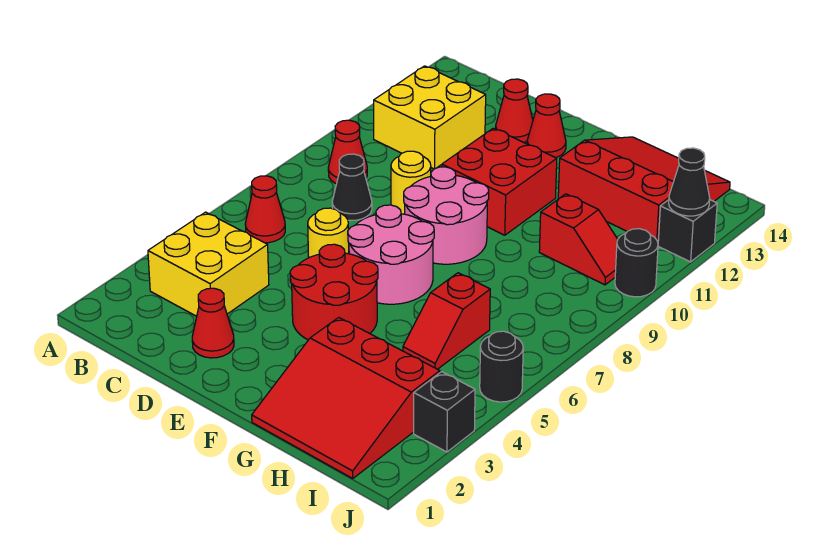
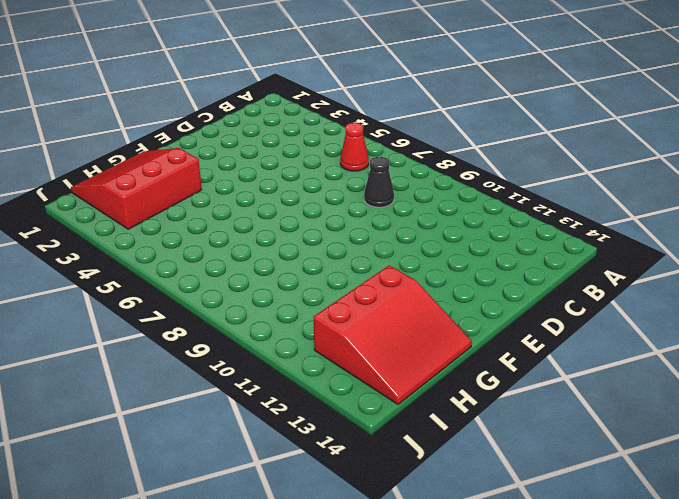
none -> yellow 2x2 brick [148,212,269,316]
none -> red 1x1 cone [328,120,367,184]
none -> yellow 2x2 brick [374,66,486,169]

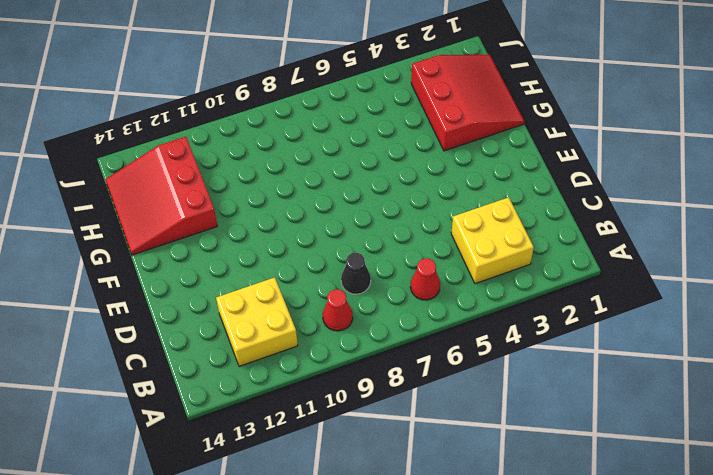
none -> red 1x1 cone [192,288,234,358]
none -> yellow 1x1 round brick [308,208,349,258]
none -> yellow 1x1 round brick [391,151,431,214]

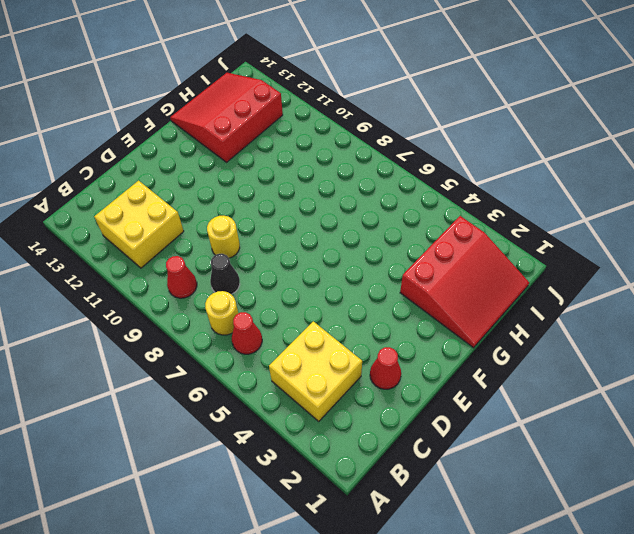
yellow 1x1 round brick [205,291,238,335] -> yellow 1x1 round brick moved to [308,208,349,258]
none -> red 1x1 cone [496,79,533,142]
none -> red 2x2 round brick [290,244,378,340]
none -> pink 2x2 round brick [348,205,434,304]

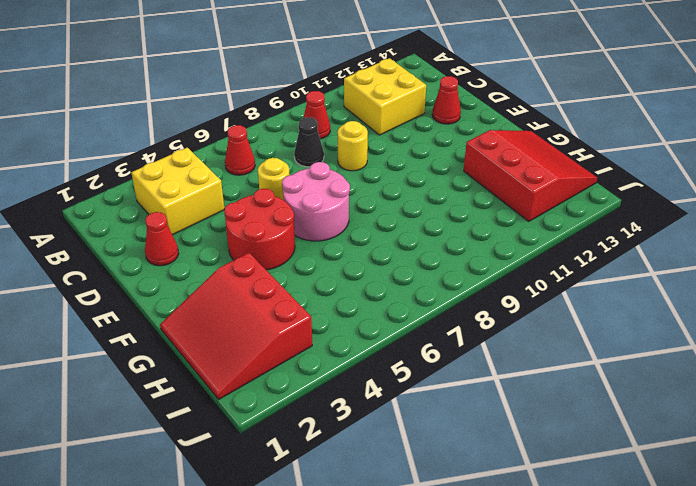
none -> pink 2x2 round brick [404,167,489,264]
none -> red 2x2 brick [442,128,557,235]
none -> red 1x1 cone [527,94,566,158]

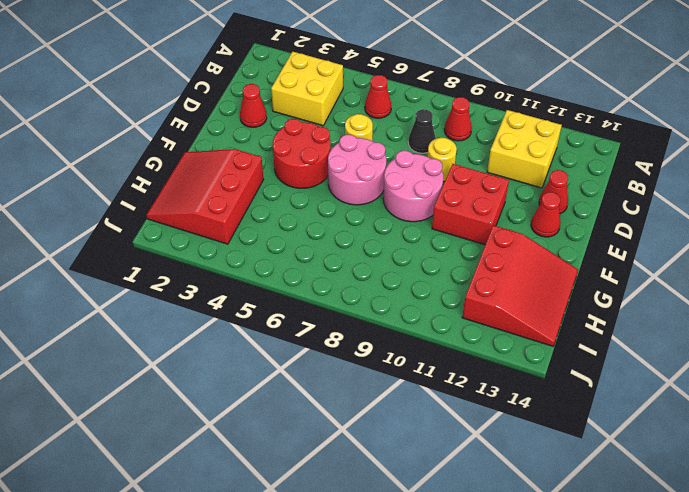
none -> red 1x2 slope [403,273,490,369]
none -> red 1x2 slope [539,194,618,285]
none -> black 1x1 brick [414,372,475,452]

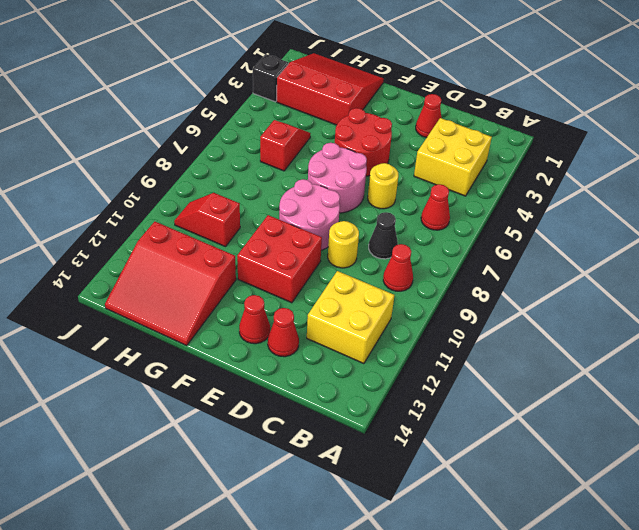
none -> black 1x1 round brick [480,331,523,402]
none -> black 1x1 round brick [615,229,658,297]
none -> black 1x1 brick [658,200,717,262]

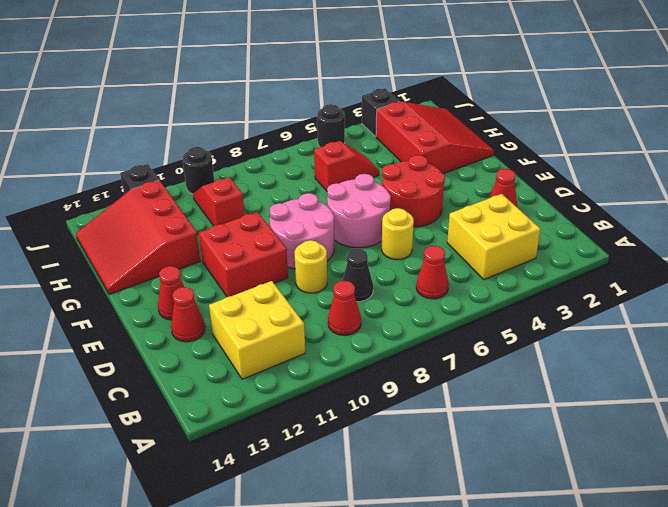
none -> black 1x1 cone [669,148,710,216]

